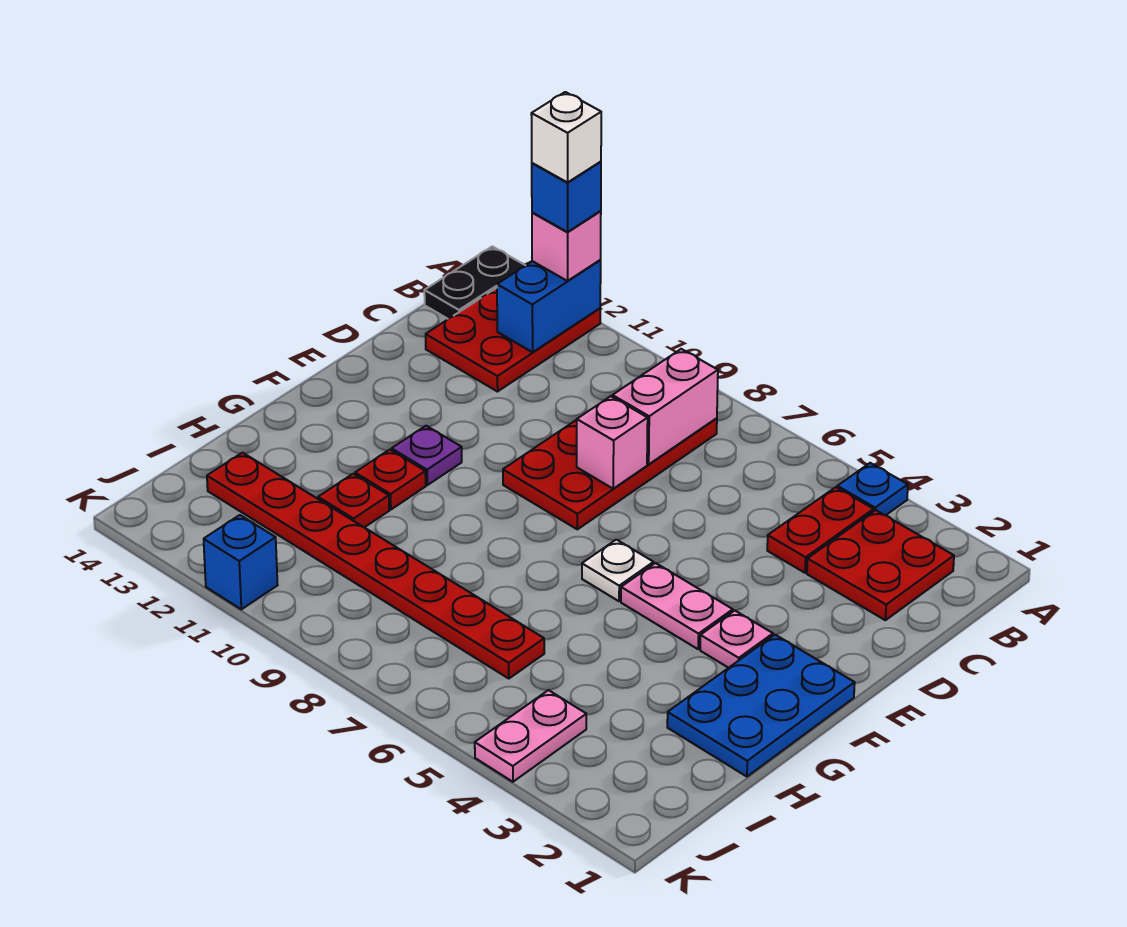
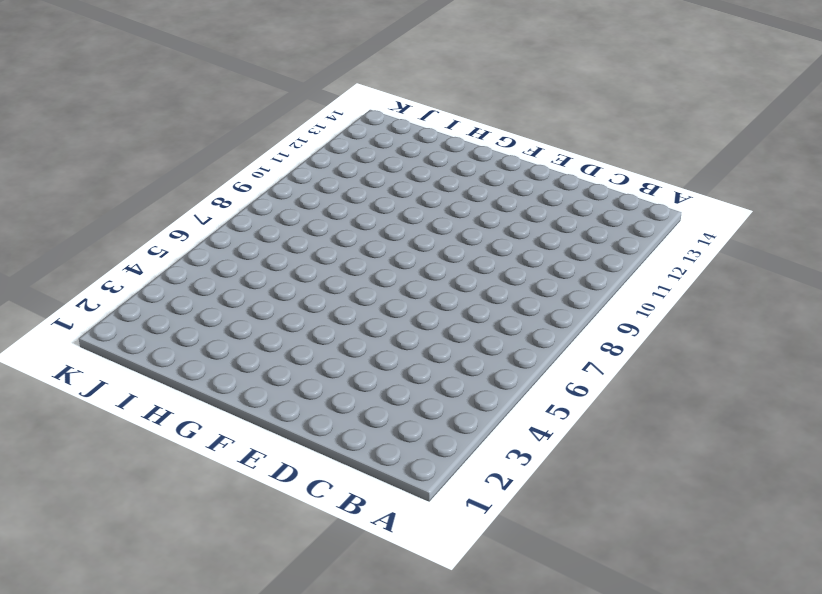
none -> blue 1x1 plate [837,463,908,515]
none -> red 2x3 plate [426,288,600,392]
none -> black 1x2 plate [424,246,526,319]

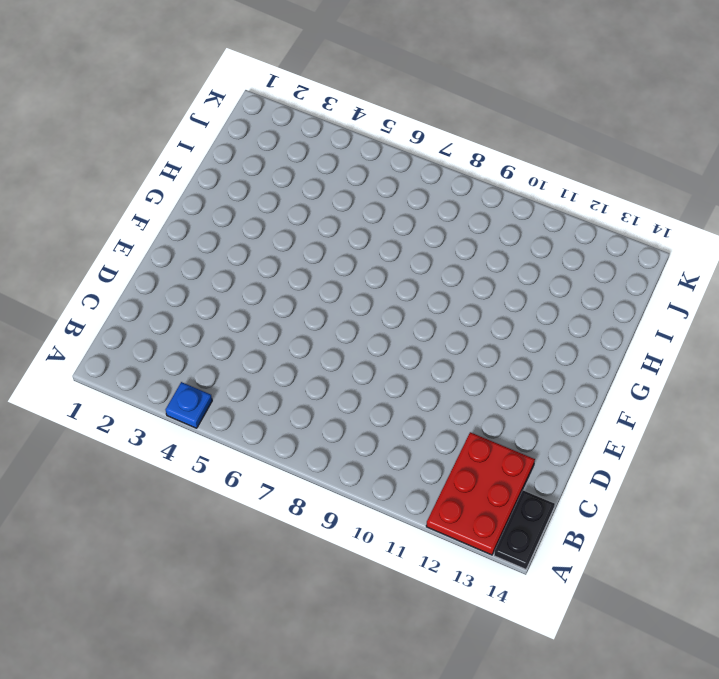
none -> red 2x2 plate [807,510,954,620]
none -> red 1x2 plate [767,487,874,573]
none -> red 2x4 plate [503,396,717,529]

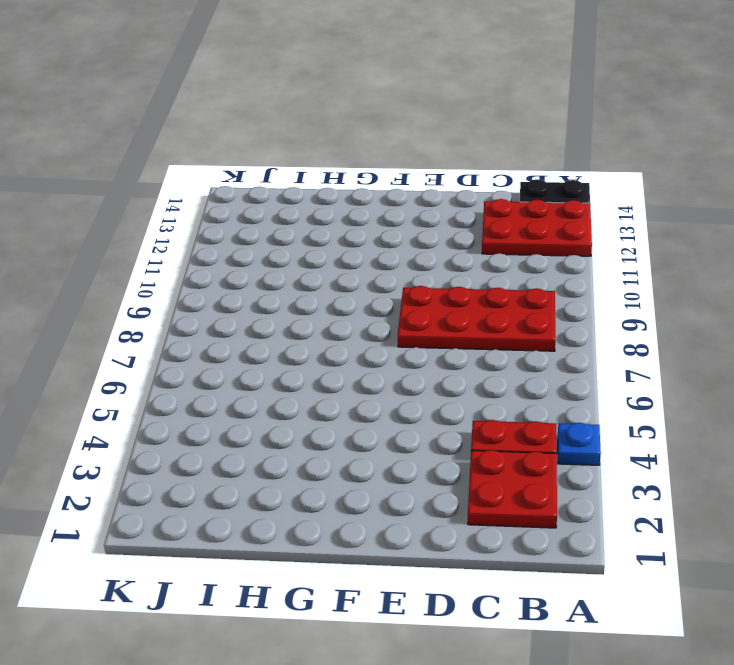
none -> blue 2x3 plate [667,635,855,777]
none -> pink 1x1 plate [700,610,773,668]
none -> pink 1x2 plate [621,563,733,649]

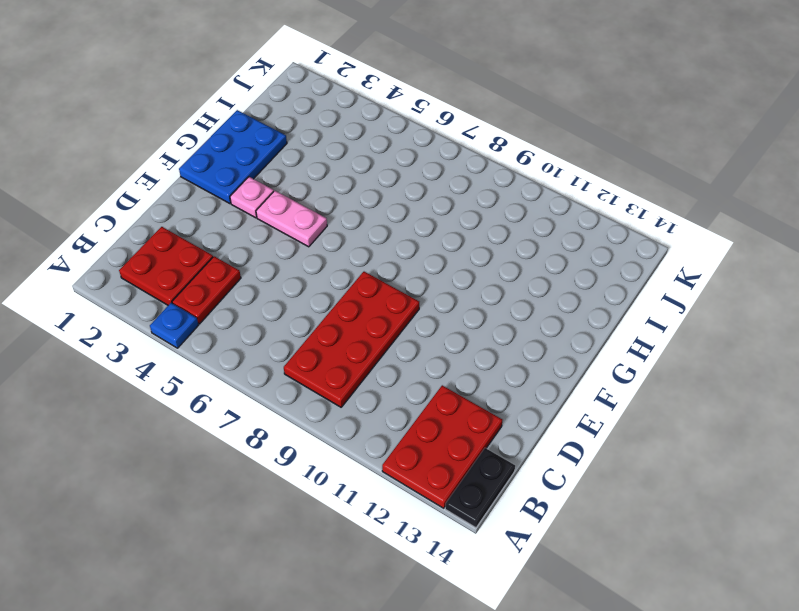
none -> white 1x1 plate [582,540,654,601]
none -> purple 1x1 plate [392,426,462,485]
none -> red 1x1 plate [355,450,426,510]

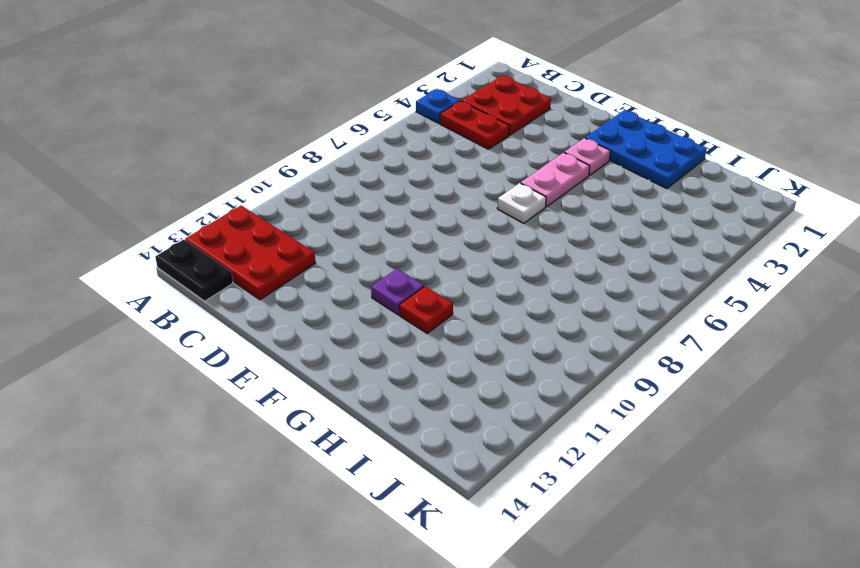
none -> red 2x4 plate [503,396,717,529]
none -> red 1x1 plate [318,474,389,527]
none -> red 1x8 plate [207,453,544,679]

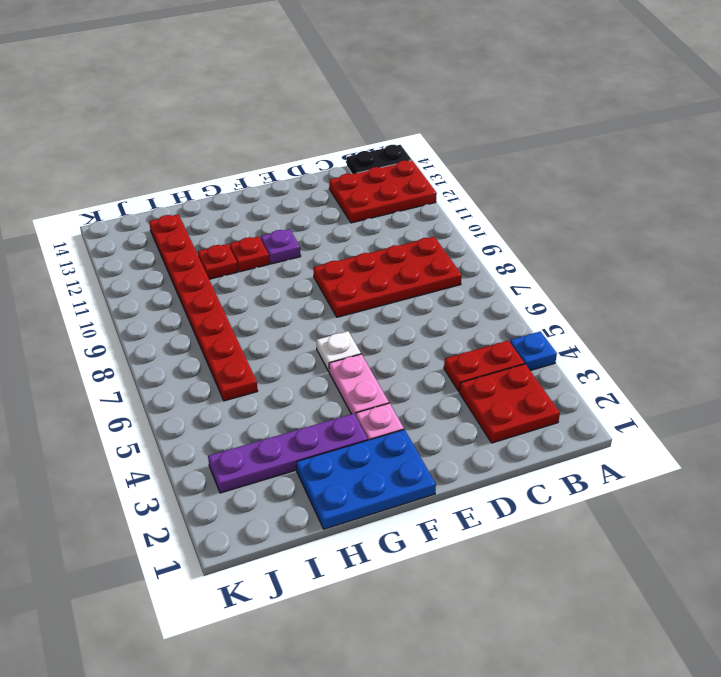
purple 1x4 plate [208,414,368,493] -> none
none -> pink 1x2 plate [475,690,586,782]
none -> blue 1x1 brick [204,515,278,609]
none -> blue 1x2 brick [497,260,601,352]

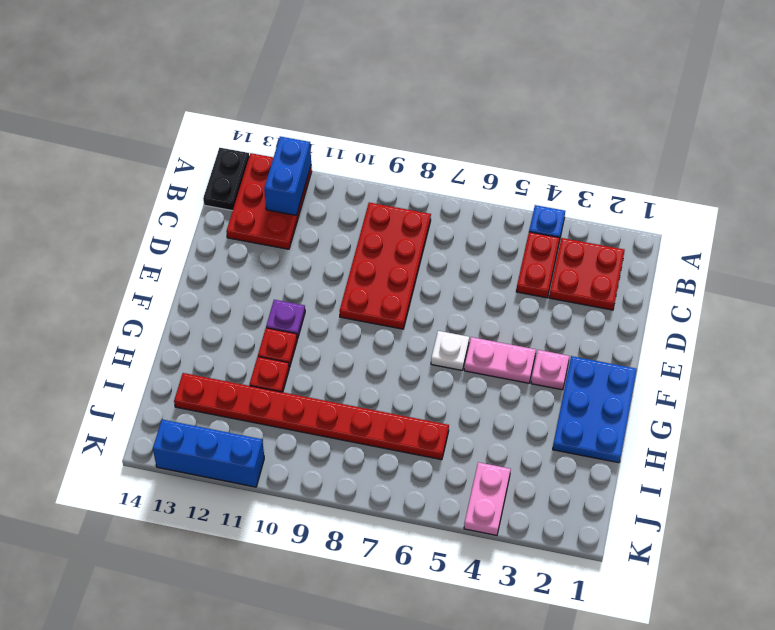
blue 1x3 brick [153,419,264,487] -> blue 1x1 brick [204,515,278,609]
none -> pink 1x2 brick [613,349,718,464]
none -> pink 1x1 brick [577,396,648,489]
none -> pink 1x1 brick [532,211,601,281]

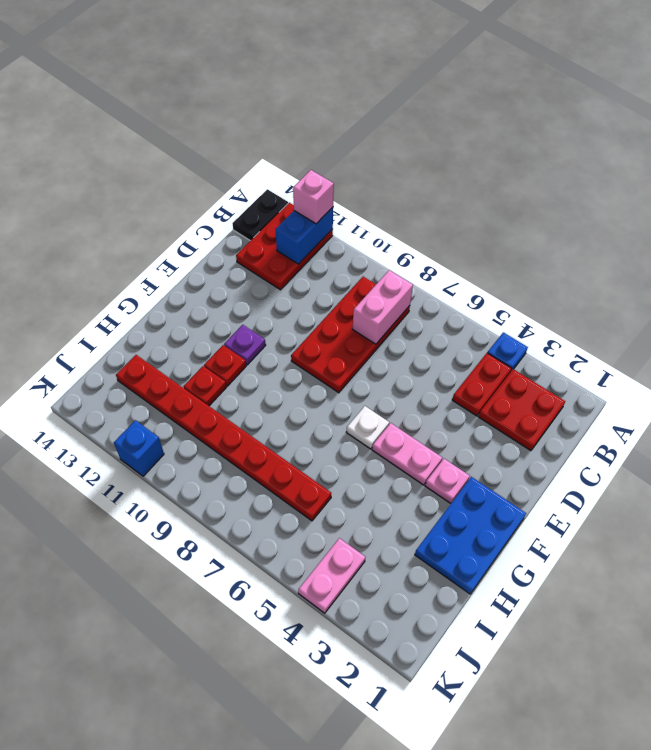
none -> pink 1x1 brick [577,396,648,489]
none -> blue 1x1 brick [532,162,601,232]
none -> white 1x1 brick [531,92,601,182]

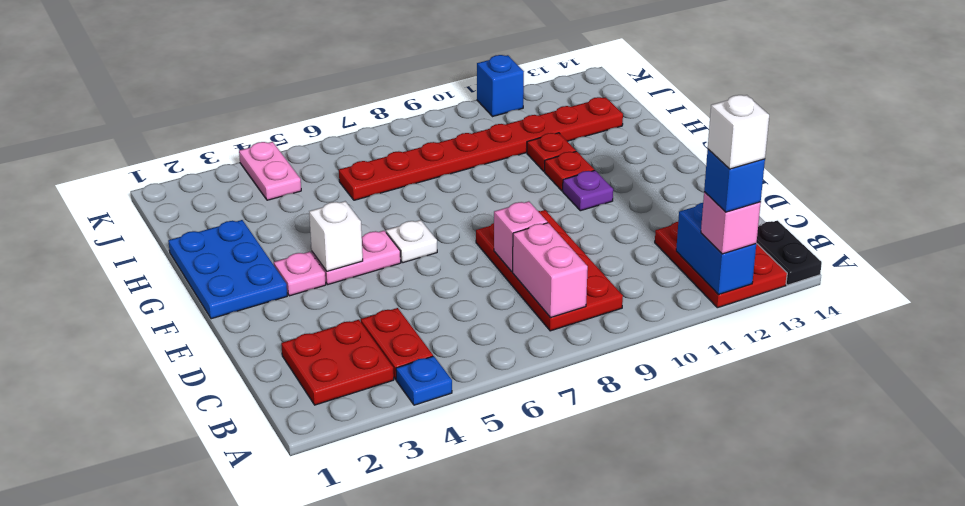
white 1x1 brick [309,201,363,271] -> none

